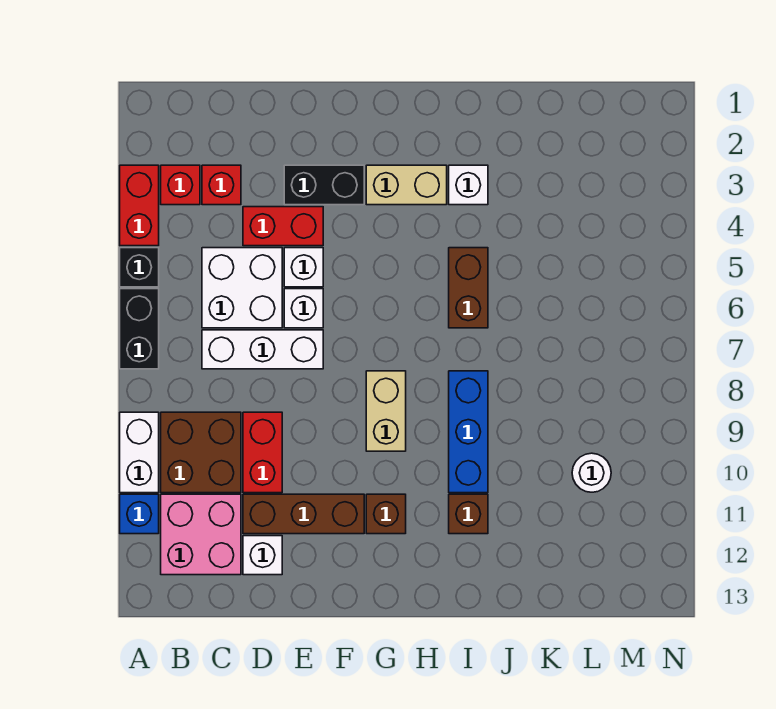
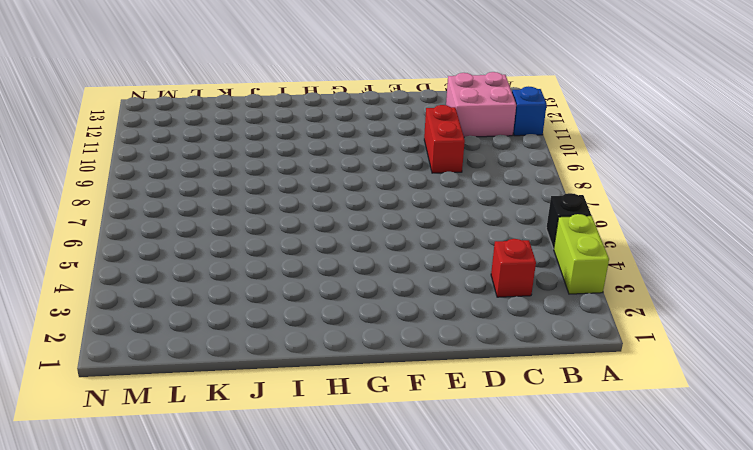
lime 1x2 brick [554,214,609,294] -> red 1x2 brick [120,165,159,246]
none -> black 1x2 brick [120,289,159,369]
none -> white 1x2 brick [120,412,159,493]
none -> red 1x1 brick [161,165,200,205]

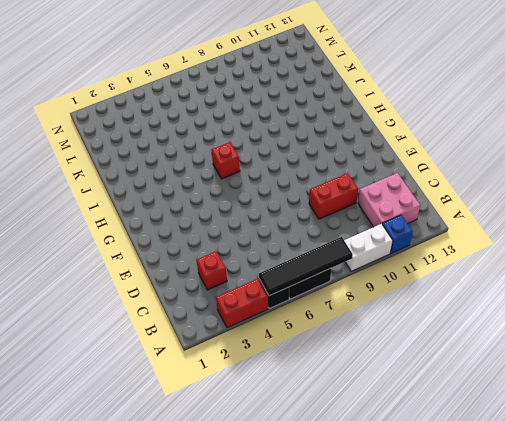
black 1x4 tile [259,237,353,296] -> none
red 1x1 brick [212,142,240,179] -> red 1x1 brick moved to [161,165,200,205]
none -> brown 2x2 brick [161,412,241,493]
none -> white 2x2 brick [202,248,282,328]
none -> white 1x3 brick [202,330,323,369]

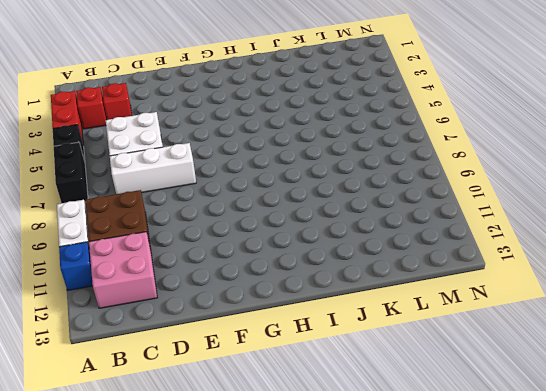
none -> red 1x2 brick [243,207,323,246]
none -> red 1x2 brick [243,412,282,493]
none -> brown 1x3 brick [243,494,364,534]

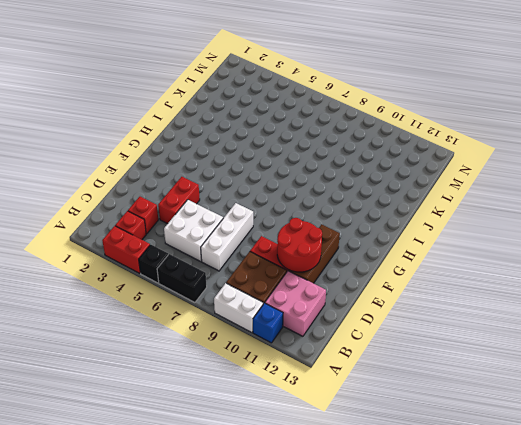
red 2x2 round brick [277,218,322,272] -> none
none -> white 1x1 brick [243,536,282,575]
none -> black 1x2 brick [284,165,364,205]
none -> white 1x1 brick [284,248,323,287]

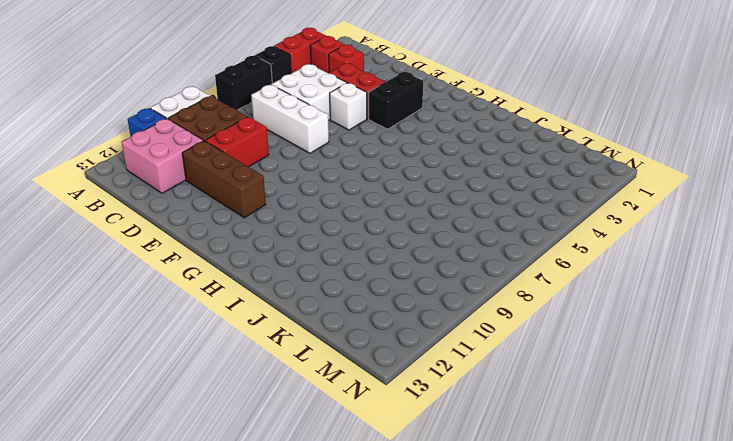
black 1x2 brick [369,72,423,129] -> black 1x2 brick turned to [284,165,364,205]
none -> white 1x1 brick [243,536,282,575]
none -> white 1x1 brick [284,289,323,328]
none -> tan 1x2 brick [366,165,447,205]

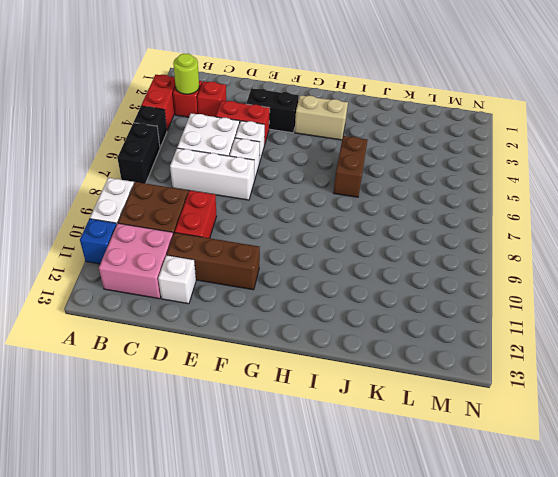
lime 1x1 round brick [173,54,199,94] -> none
none -> tan 1x2 brick [366,371,406,451]
none -> brown 1x1 brick [366,494,406,534]
none -> white 1x1 brick [449,165,488,205]

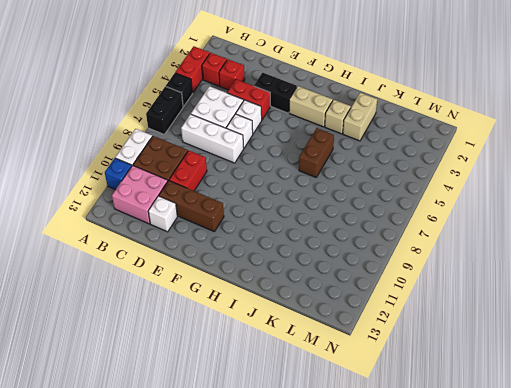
tan 1x1 brick [325,100,351,134] -> white 1x1 brick [449,165,488,205]
tan 1x2 brick [343,93,377,141] -> tan 1x2 brick moved to [366,371,406,451]
none -> brown 1x1 brick [366,494,406,534]
none -> blue 1x3 brick [449,371,488,493]
none -> brown 1x1 brick [449,494,488,534]

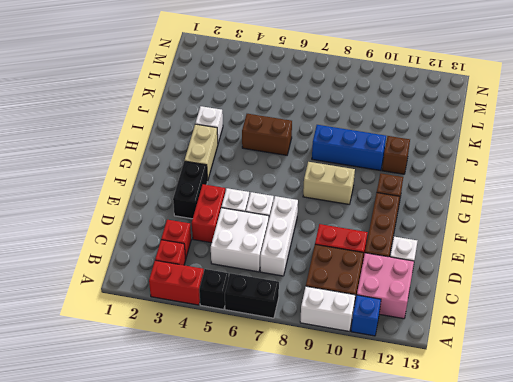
none -> white 1x1 round brick [572,453,611,492]

